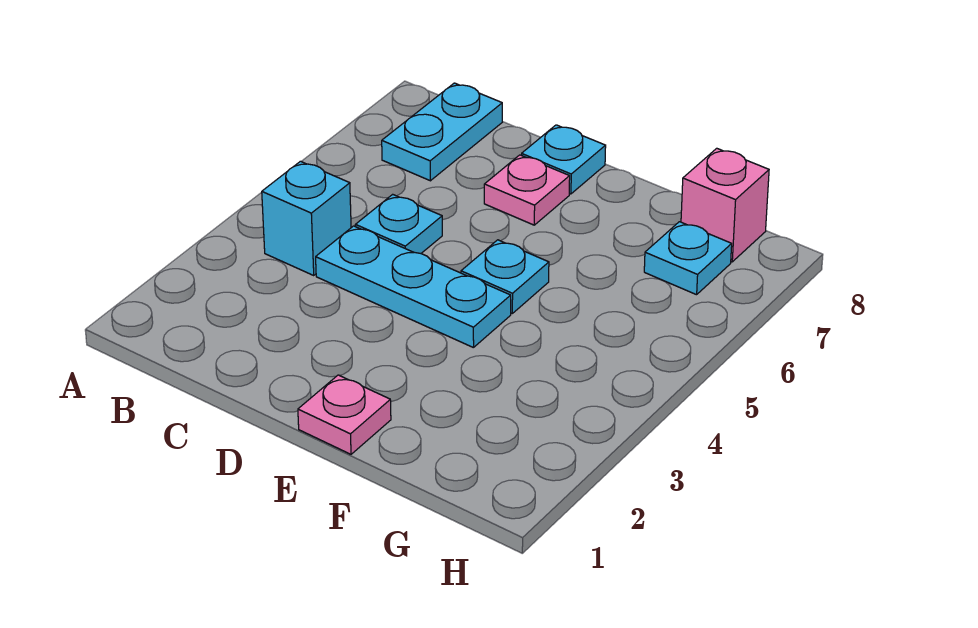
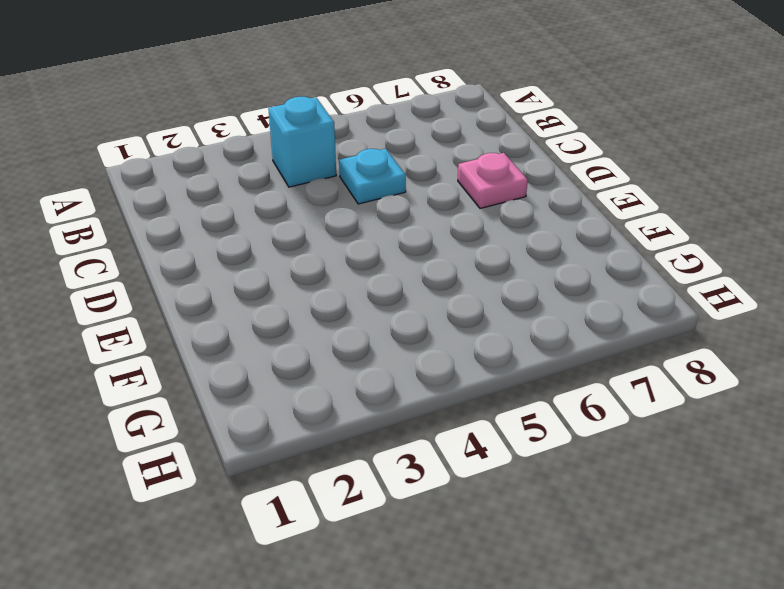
none -> cyan 1x2 plate [382,83,502,181]
none -> cyan 1x3 plate [316,226,511,348]

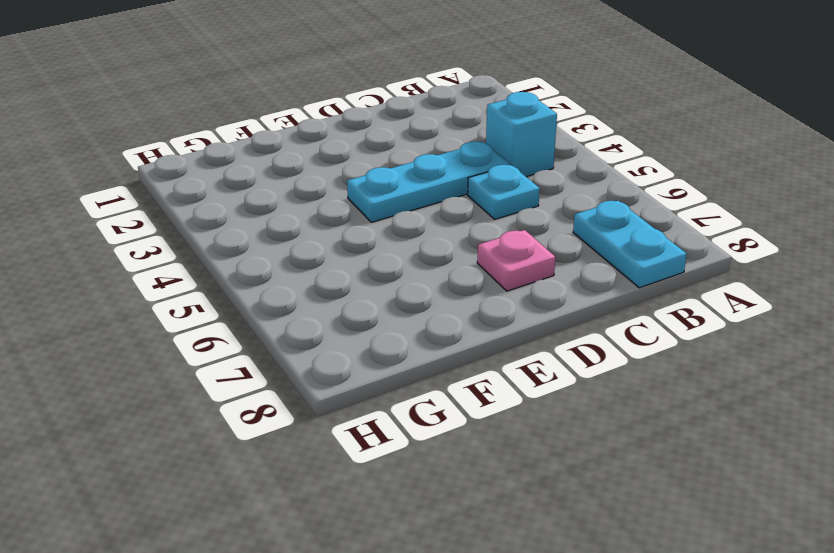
none -> cyan 1x1 plate [521,125,606,194]
none -> pink 1x1 plate [298,375,391,454]

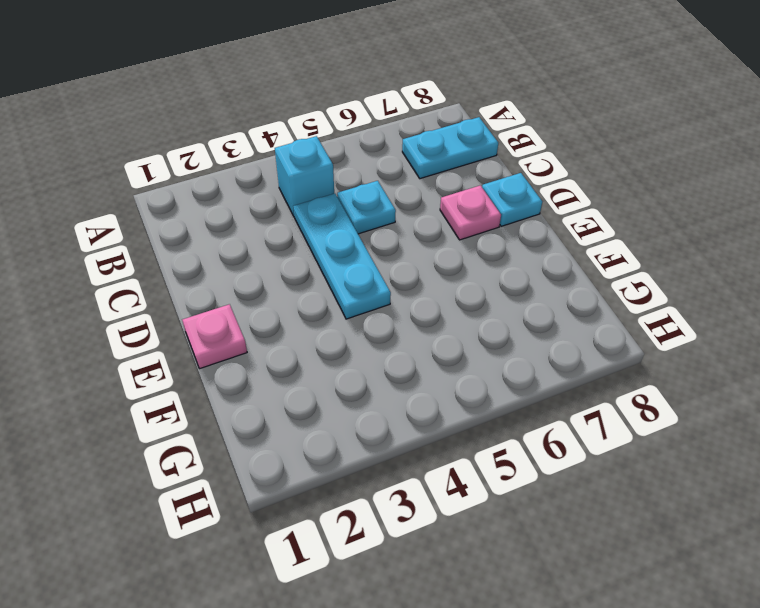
none -> cyan 1x1 plate [461,240,549,313]
none -> cyan 1x1 plate [644,222,732,295]

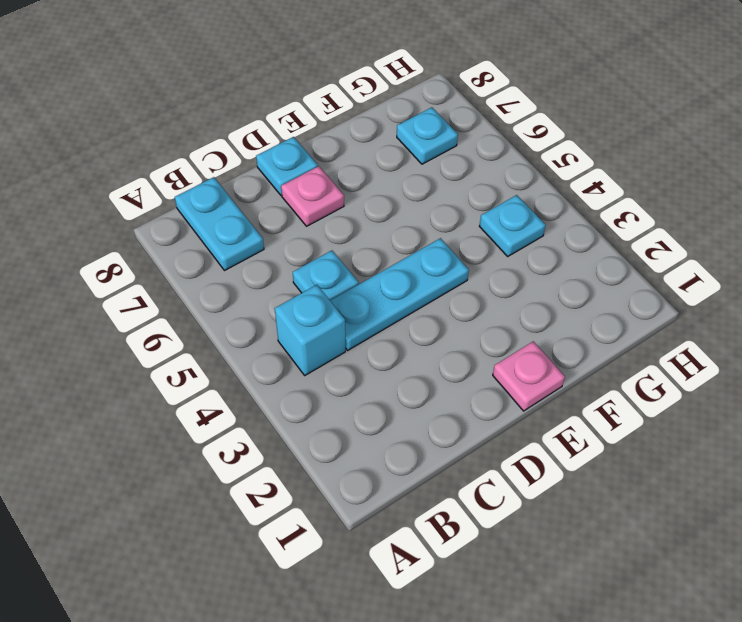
cyan 1x1 plate [479,195,546,256] -> cyan 1x1 plate moved to [461,240,549,313]
none -> pink 1x1 brick [681,148,769,262]

